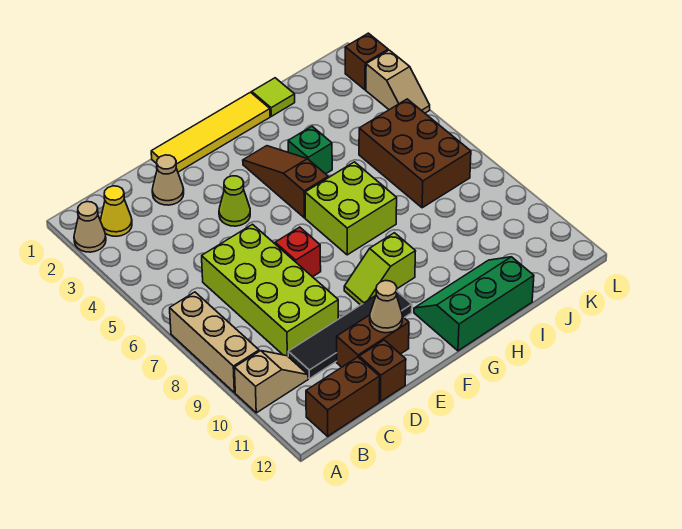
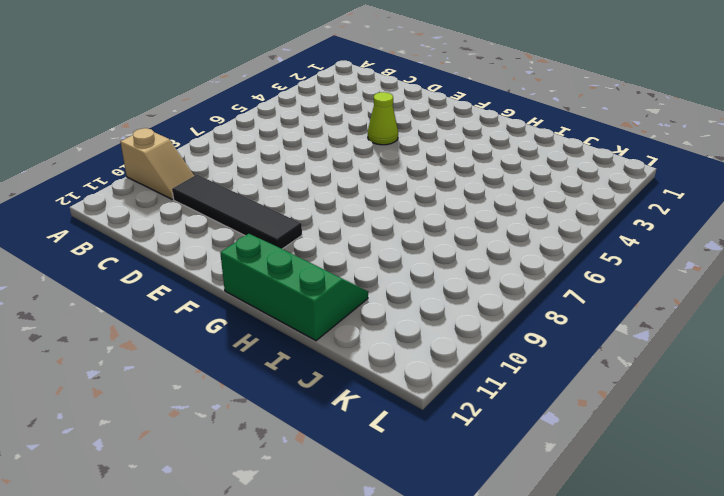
none -> tan 1x1 cone [74,202,106,252]
none -> tan 1x3 brick [170,292,259,393]
none -> yellow 1x1 cone [100,186,132,236]

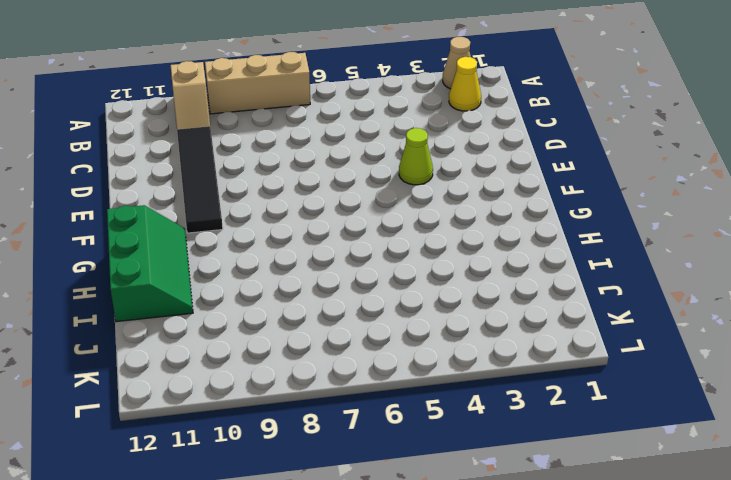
none -> brown 1x2 brick [306,357,380,436]
none -> lime 2x4 brick [202,224,338,356]
none -> tan 1x1 cone [152,155,184,205]

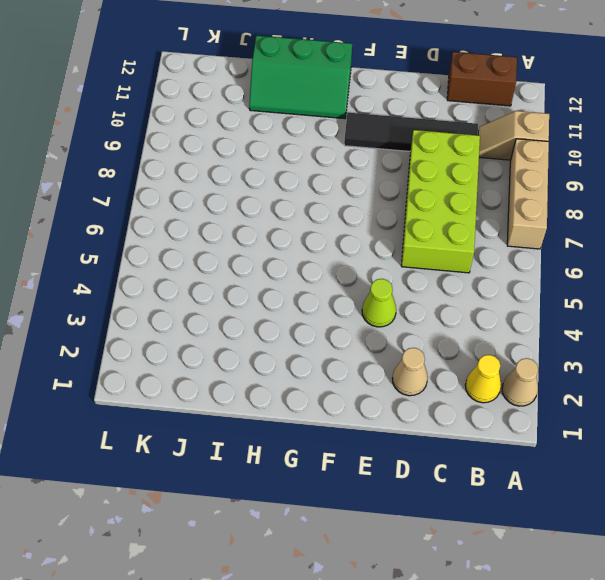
none -> brown 1x2 brick [337,315,409,367]
none -> brown 1x1 brick [359,340,406,402]
none -> yellow 1x4 tile [151,92,270,172]

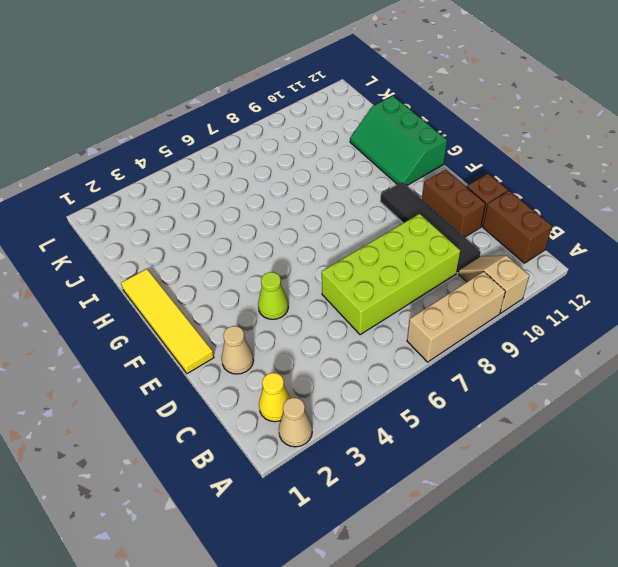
none -> red 1x1 brick [275,227,321,277]
none -> lime 1x2 slope [344,233,416,305]
none -> brown 1x3 slope [243,146,328,218]

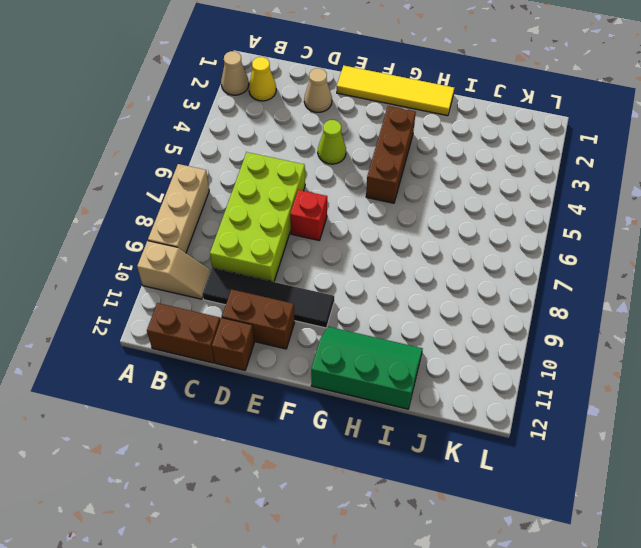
brown 1x3 brick [366,106,416,203] -> brown 1x3 slope [243,146,328,218]
none -> lime 1x2 slope [344,233,416,305]
none -> lime 2x2 brick [305,162,397,255]
none -> green 1x1 brick [288,126,332,174]

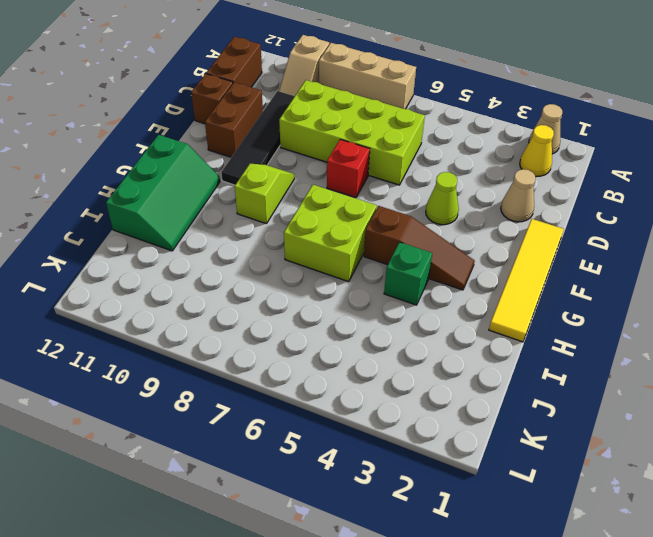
none -> lime 1x1 tile [252,78,295,116]
none -> brown 2x3 brick [359,99,471,208]
none -> brown 1x1 brick [345,33,388,90]

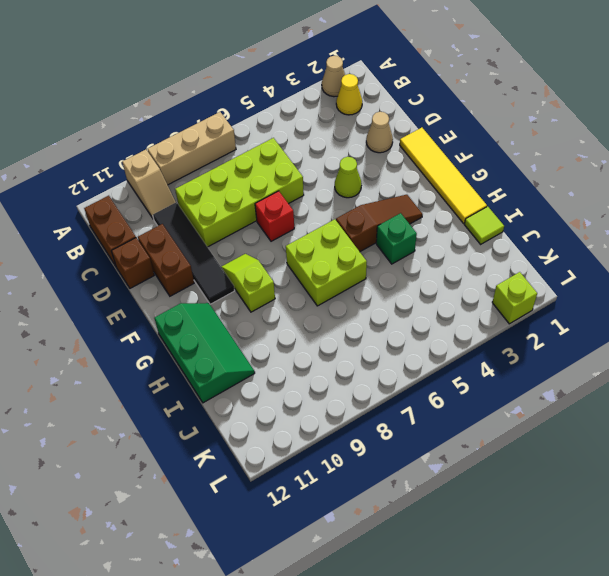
lime 1x1 brick [492,272,537,324] -> brown 1x1 brick [345,33,388,90]
none -> brown 2x3 brick [359,99,471,208]
none -> tan 1x2 slope [366,50,430,113]
none -> tan 1x1 cone [370,281,402,333]

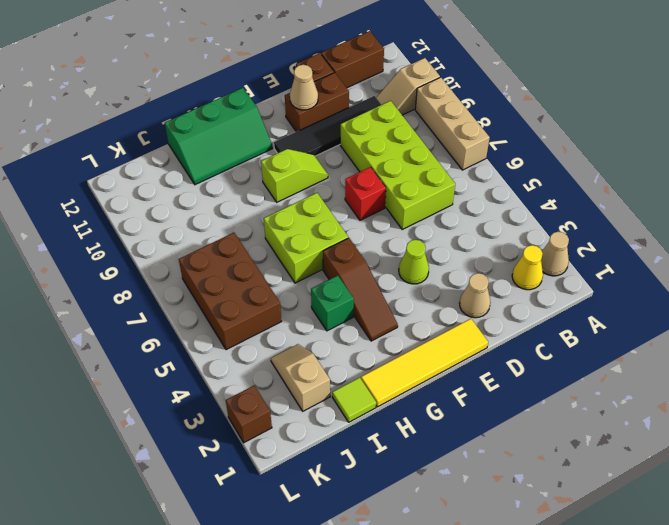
tan 1x2 slope [271,344,330,411] -> tan 1x2 slope moved to [366,50,430,113]

